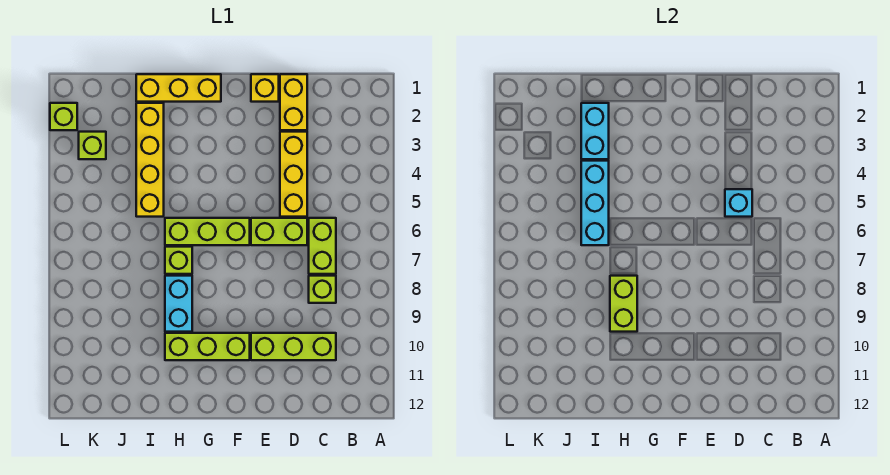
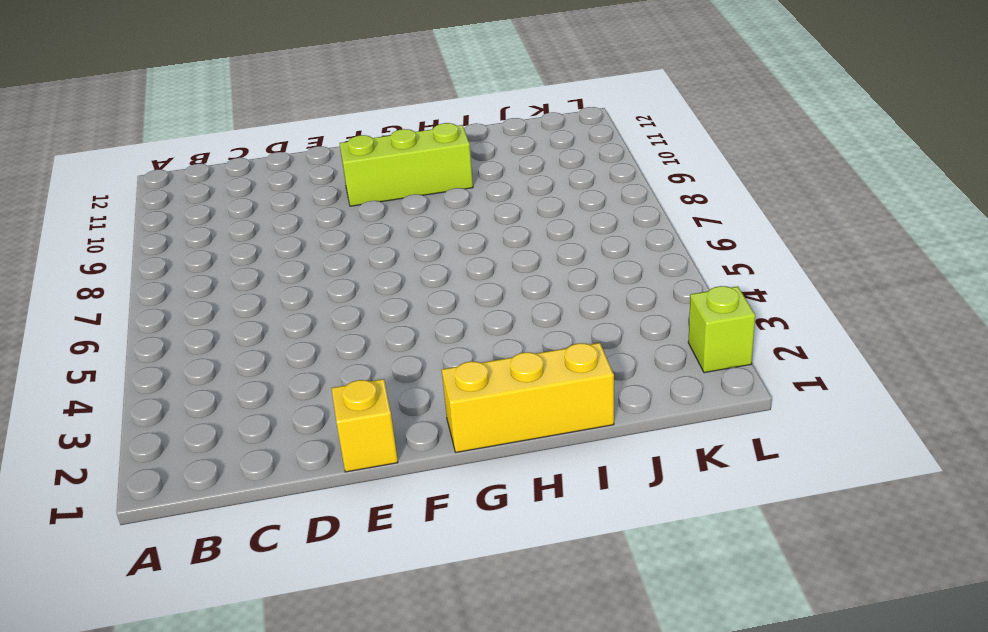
none -> lime 1x2 brick [309,218,336,274]
none -> lime 1x1 brick [309,276,336,303]
none -> lime 1x3 brick [251,333,336,360]

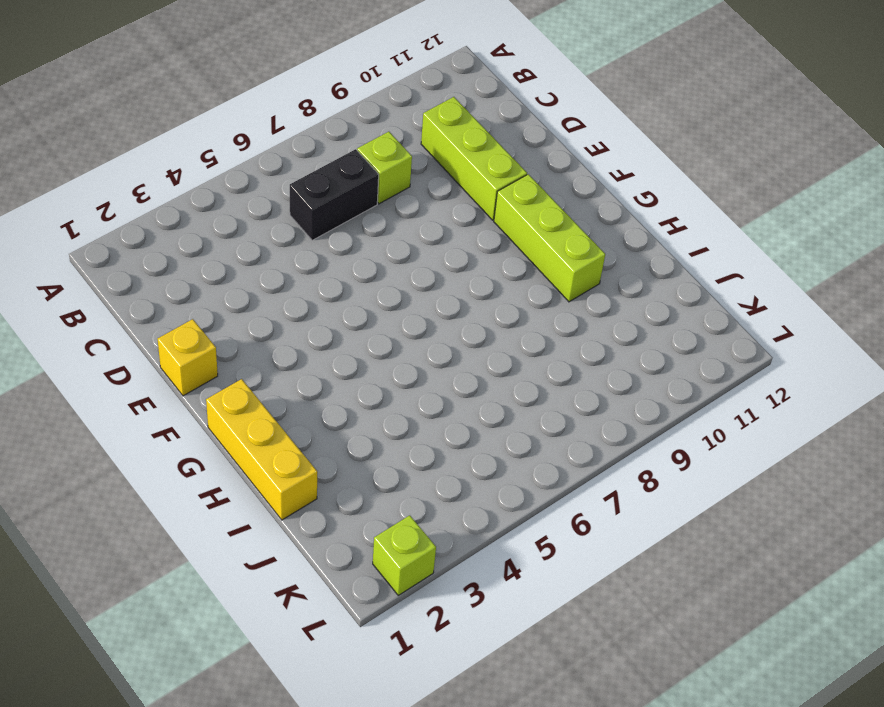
black 1x2 brick [290,149,379,240] -> lime 1x2 brick [309,218,336,274]
none -> yellow 1x2 brick [280,74,307,130]
none -> yellow 1x3 brick [280,132,307,217]
none -> lime 1x2 brick [251,218,307,245]

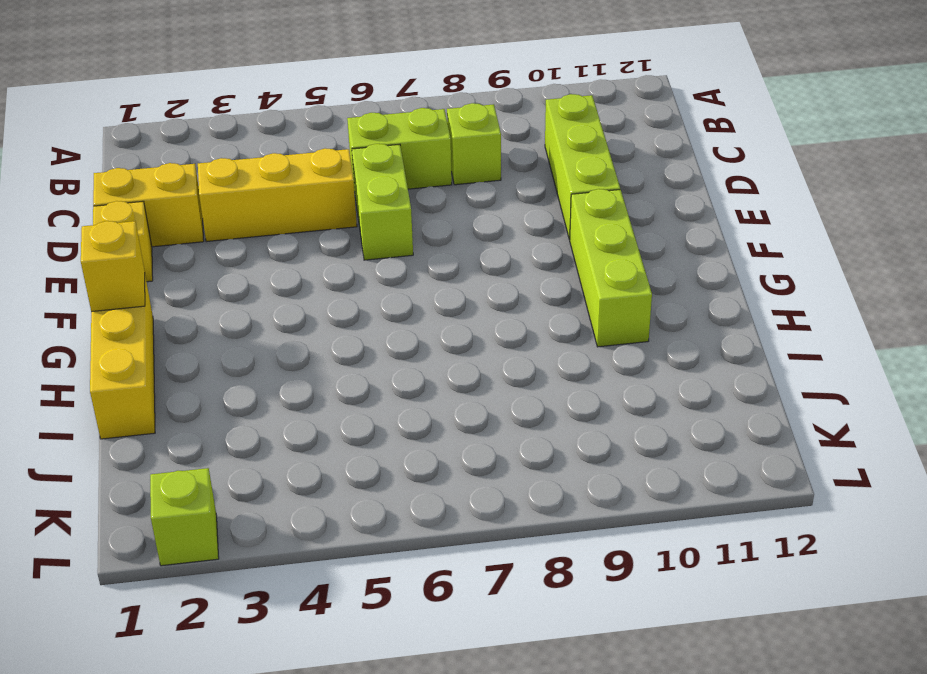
yellow 1x1 brick [81,221,145,312] -> none
none -> lime 1x3 brick [165,218,250,245]
none -> lime 1x1 brick [165,247,192,274]
none -> cyan 1x2 brick [165,276,192,332]

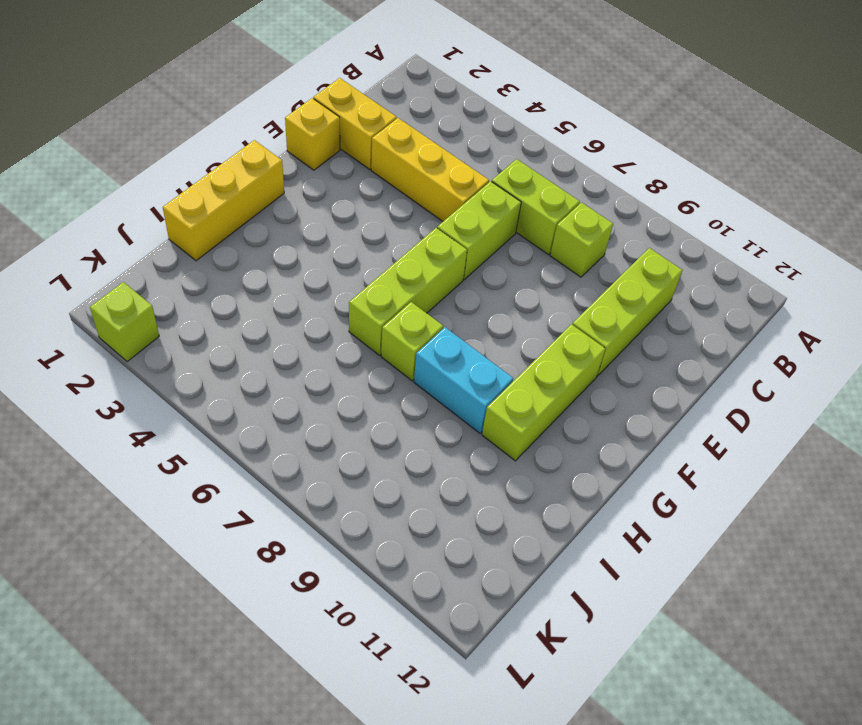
none -> yellow 1x4 brick [136,103,164,217]
none -> lime 1x1 brick [79,132,106,159]
none -> cyan 1x1 brick [725,189,752,217]

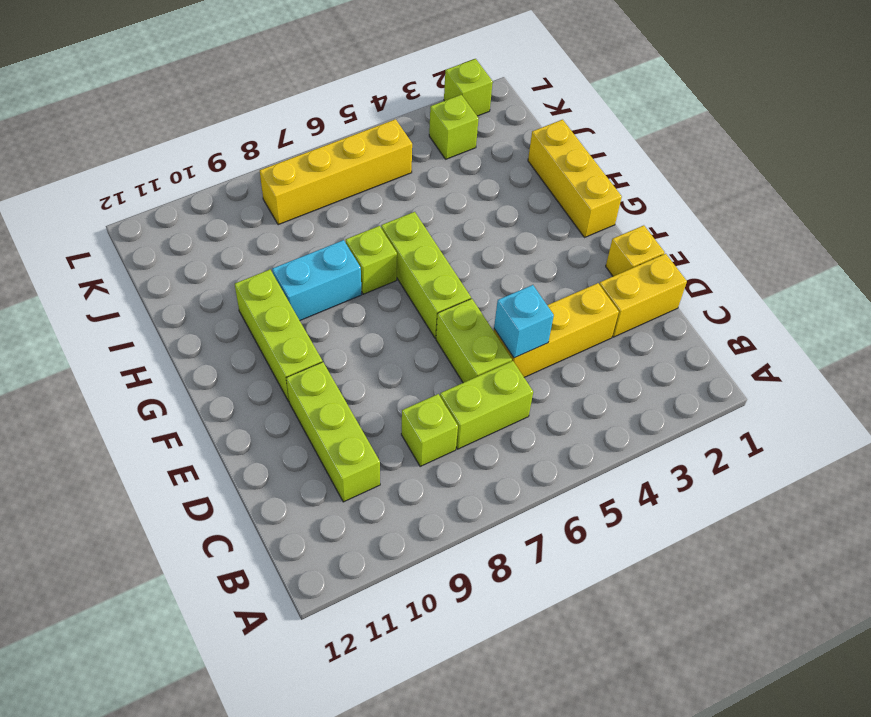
yellow 1x4 brick [260,119,412,225] -> yellow 1x4 brick moved to [136,103,164,217]
none -> lime 1x2 brick [610,276,637,332]
none -> cyan 1x2 brick [581,103,609,159]
none -> cyan 1x3 brick [581,161,609,245]

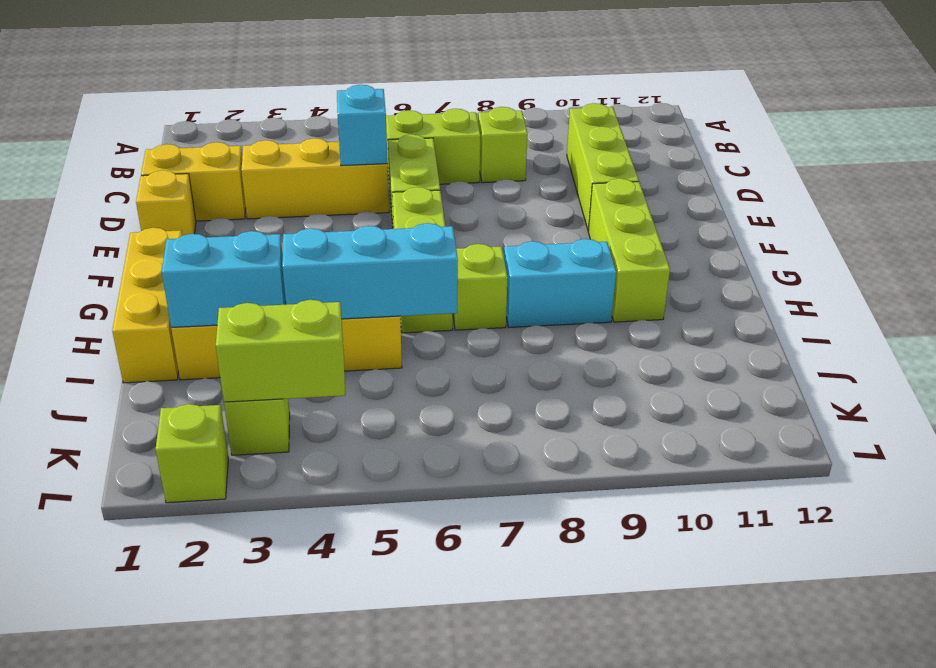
lime 1x2 brick [216,300,345,402] -> lime 1x2 brick moved to [610,276,637,332]

